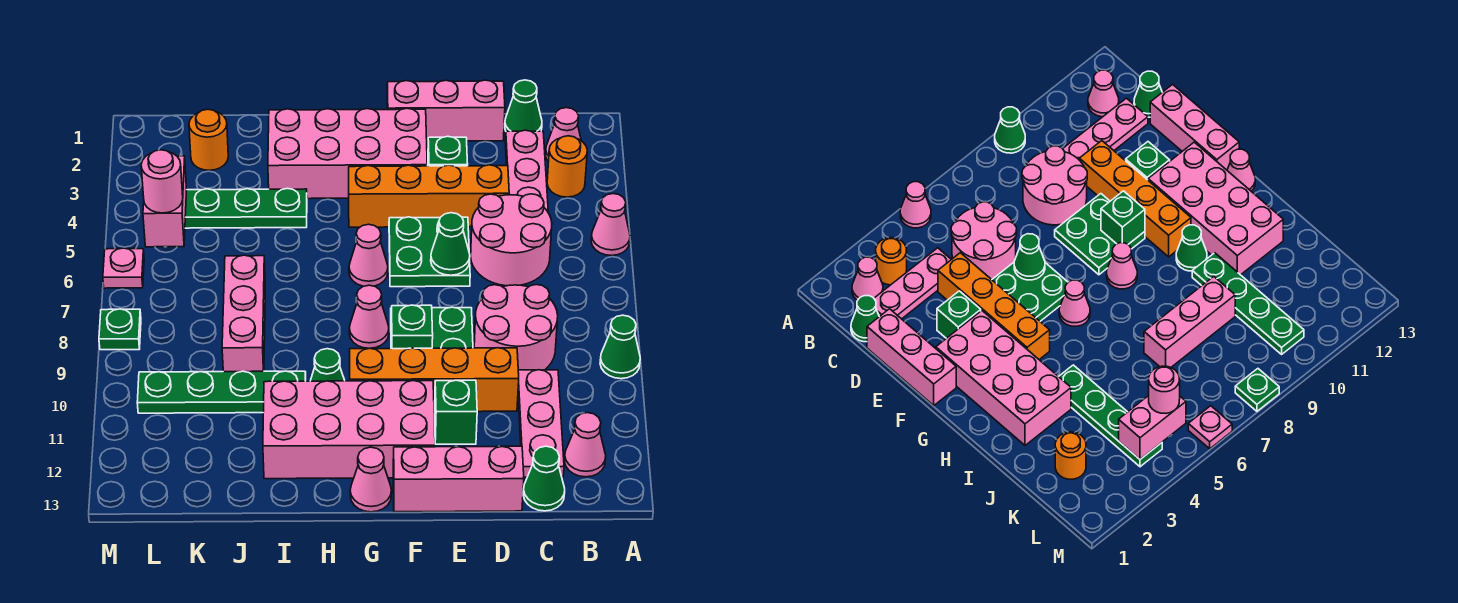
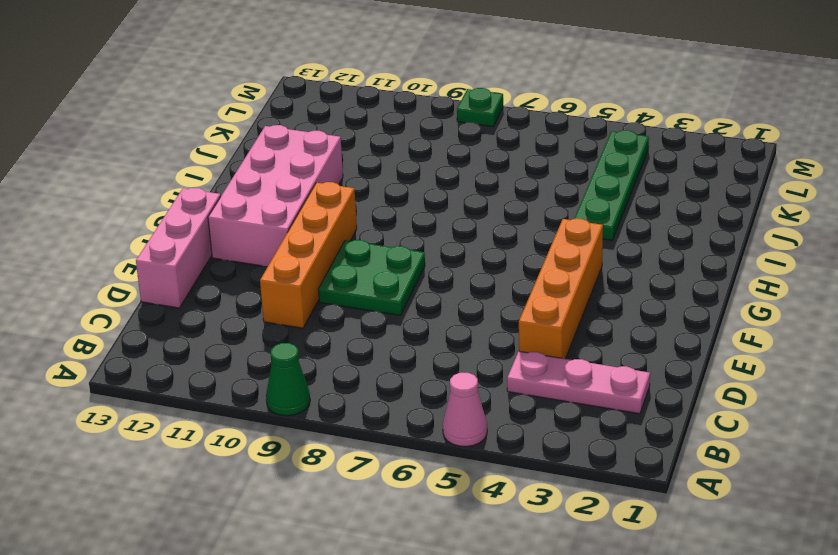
none -> pink 1x1 cone [546,108,581,162]
none -> orange 1x1 round brick [547,136,587,197]
none -> pink 1x1 cone [564,413,606,477]
none -> green 1x1 cone [505,80,542,131]

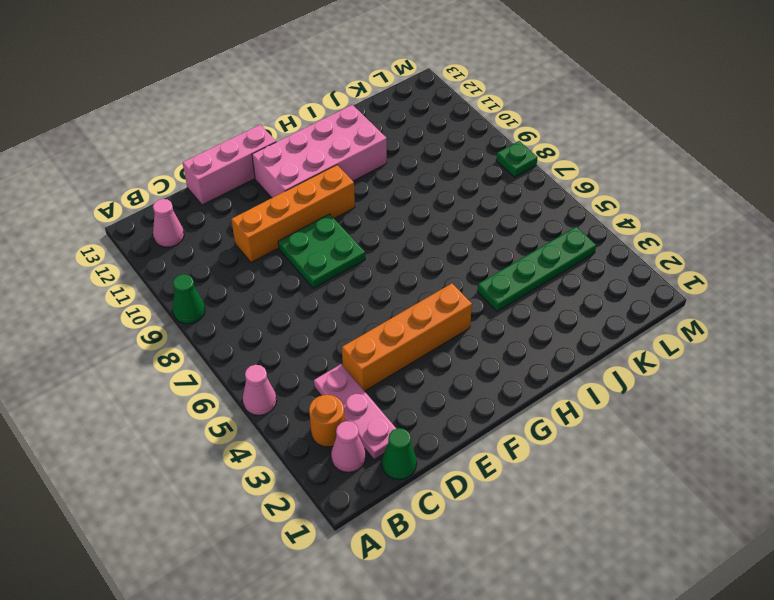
none -> pink 2x2 round brick [471,194,552,286]
none -> pink 2x2 round brick [474,285,558,370]
none -> pink 1x3 plate [518,370,564,477]
none -> green 1x1 cone [523,446,565,511]

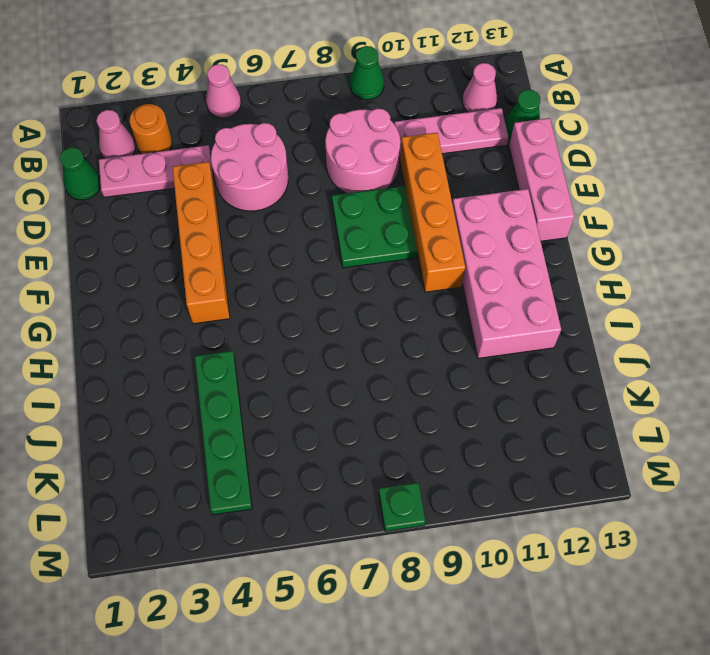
none -> pink 1x3 brick [387,80,505,141]
none -> green 1x1 brick [428,136,468,166]
none -> green 2x2 plate [389,217,470,287]
none -> green 1x1 brick [435,380,477,444]

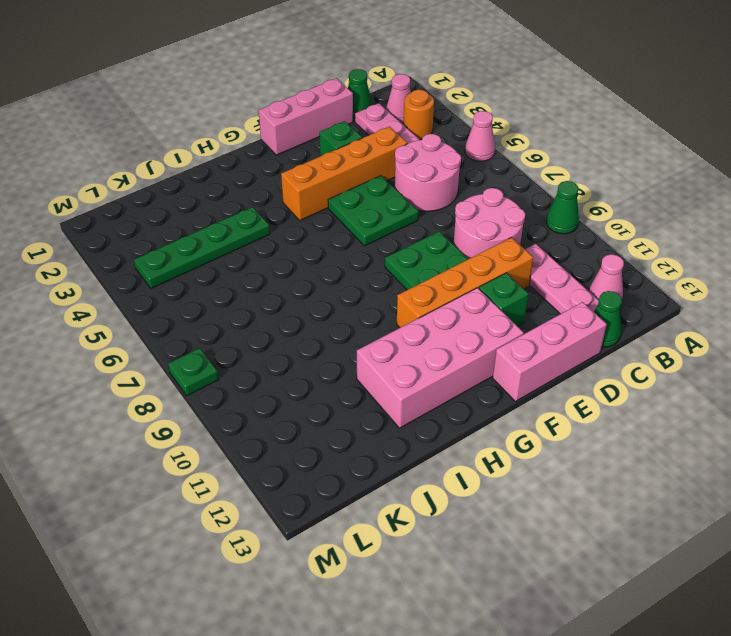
none -> pink 2x4 brick [268,108,427,199]
none -> pink 1x1 cone [349,224,388,286]
none -> pink 1x1 cone [349,285,389,348]
none -> pink 1x1 cone [350,447,392,512]

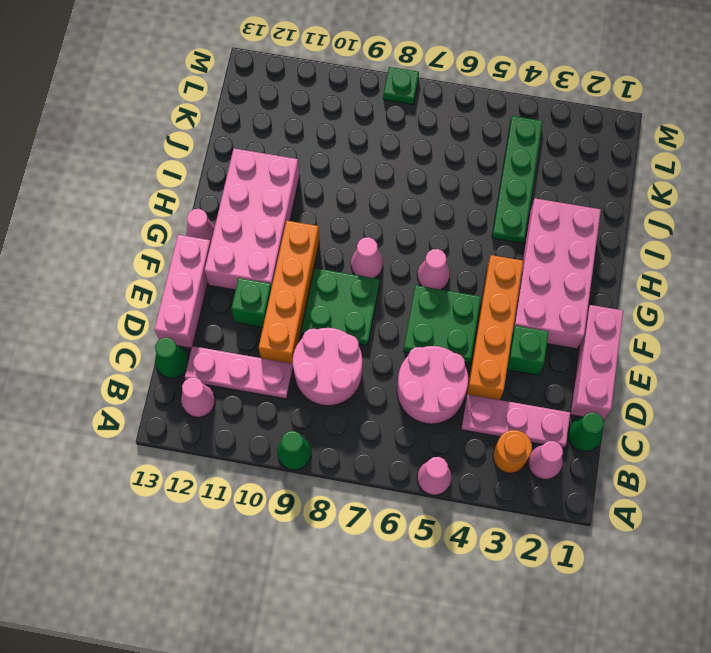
none -> green 1x1 cone [311,349,345,381]
none -> green 1x4 plate [137,371,306,413]
none -> pink 1x3 brick [222,255,265,372]
none -> orange 1x1 round brick [189,109,228,170]

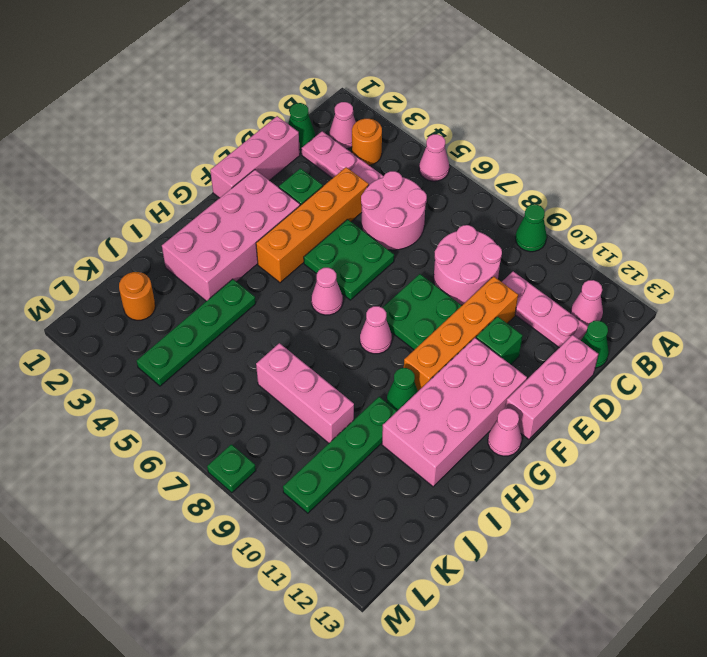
none -> pink 1x1 plate [103,248,144,288]
none -> green 1x1 cone [431,213,470,275]
none -> green 1x1 brick [391,305,433,349]
none -> pink 1x2 brick [143,156,187,247]

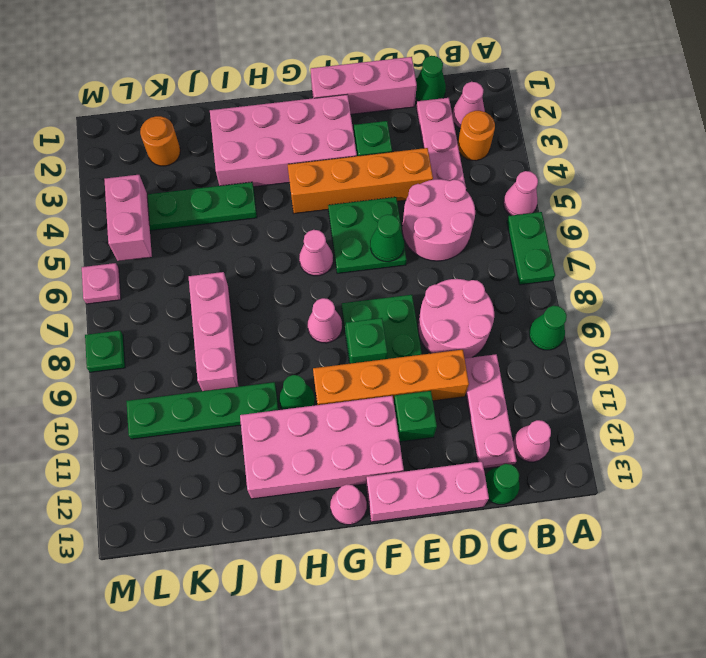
green 1x2 plate [507,212,555,285] -> none
none -> pink 1x1 round brick [141,150,183,213]

